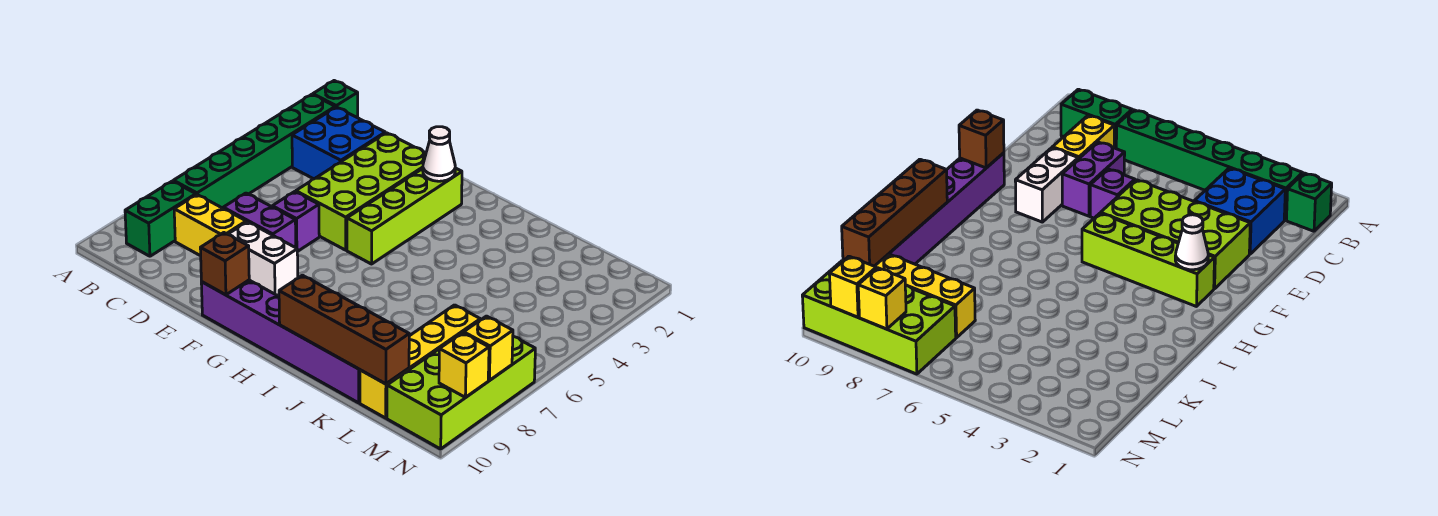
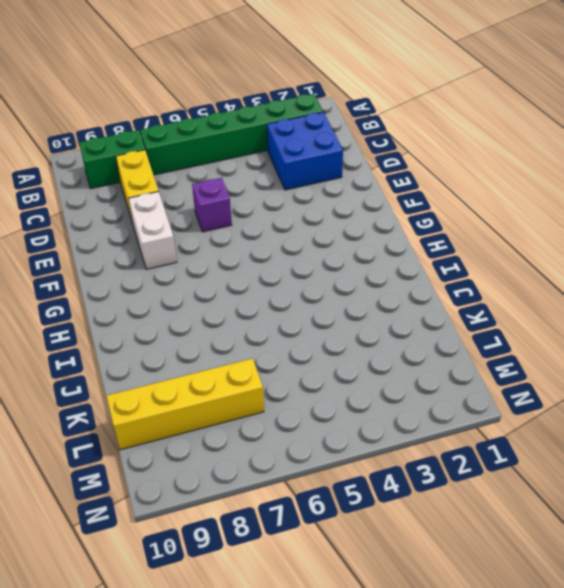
none -> green 1x1 brick [313,81,358,118]
none -> purple 1x2 brick [223,193,296,248]
none -> lime 2x4 brick [296,133,426,250]

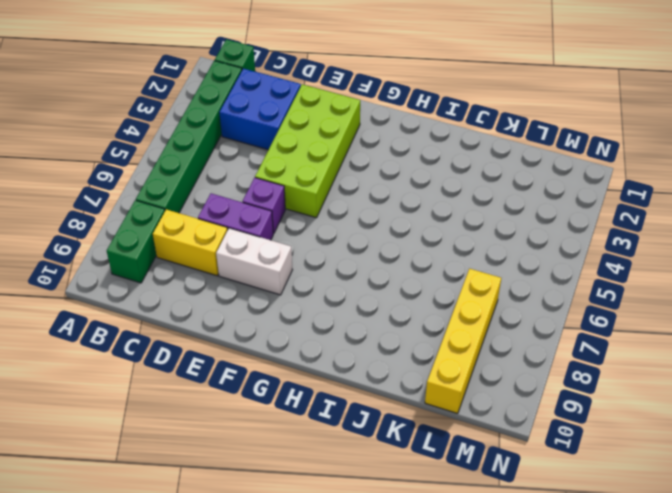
none -> purple 1x6 brick [201,280,360,403]
none -> lime 1x4 brick [347,168,462,264]
none -> lime 2x4 brick [387,332,535,449]

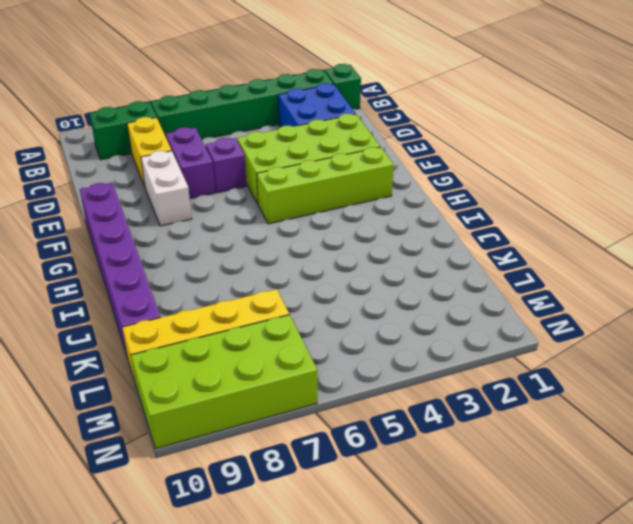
none -> brown 1x1 brick [200,233,249,295]
none -> white 1x1 cone [423,127,455,181]
none -> brown 1x4 brick [279,275,409,384]

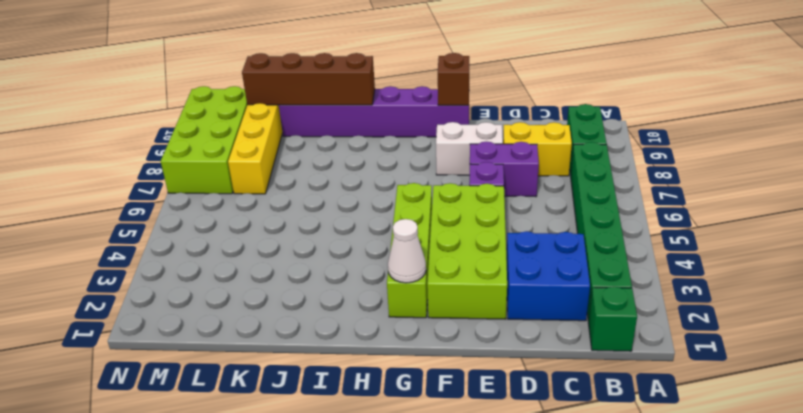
none -> yellow 1x1 brick [464,316,513,380]
none -> yellow 1x1 brick [439,333,489,397]

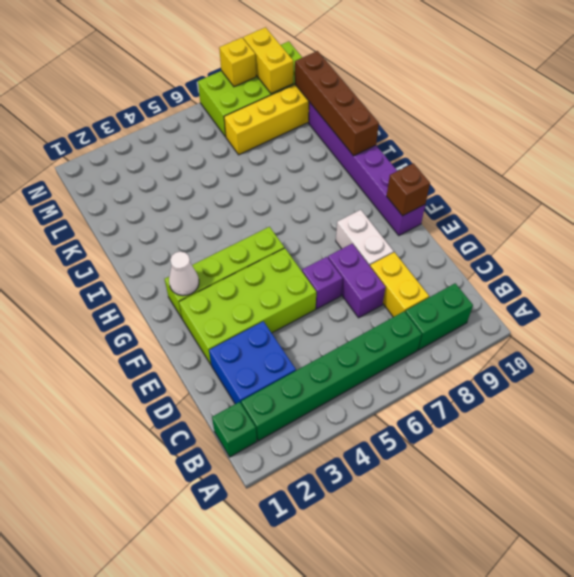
yellow 1x2 brick [243,27,293,94] -> yellow 1x1 brick [439,333,489,397]

